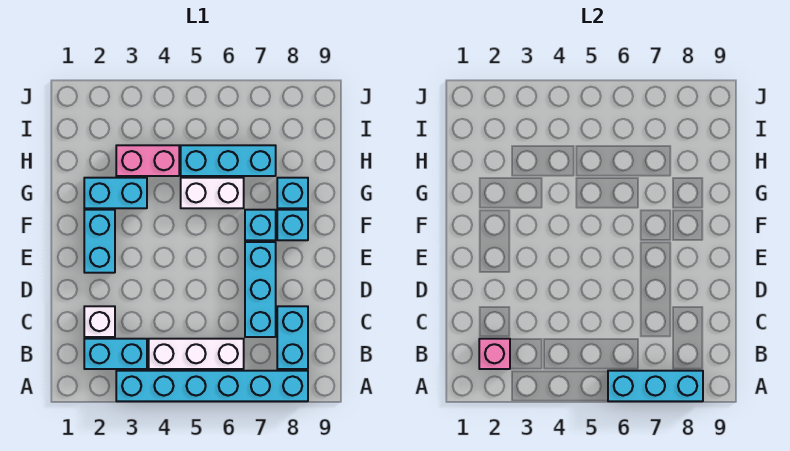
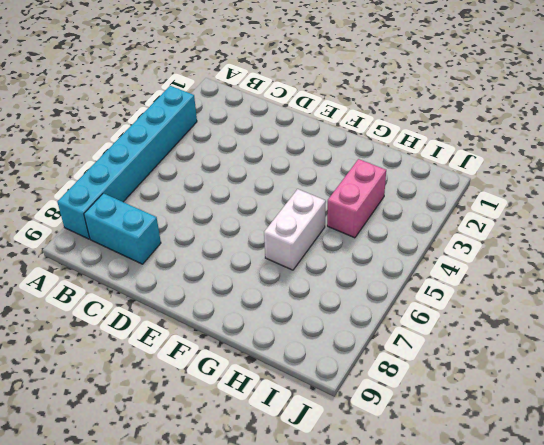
none -> cyan 1x2 brick [84,339,147,369]
none -> white 1x3 brick [149,339,244,369]
none -> white 1x1 brick [84,306,115,337]

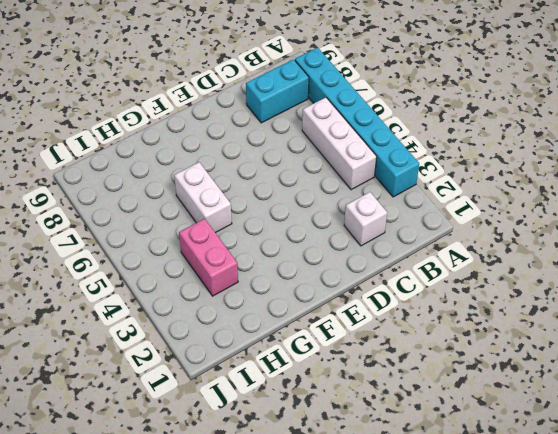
none -> cyan 1x2 brick [84,339,147,369]
none -> cyan 1x3 brick [245,242,276,337]
none -> cyan 1x2 brick [84,210,115,273]

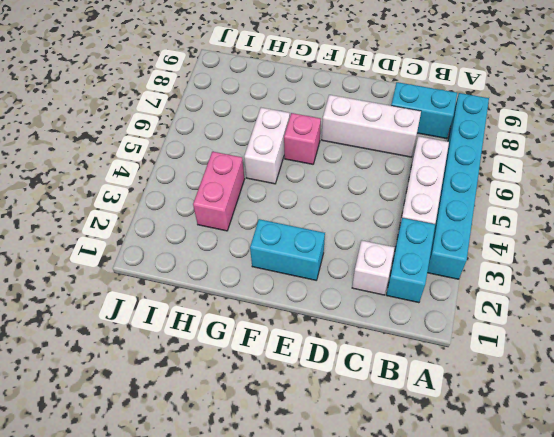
white 1x3 brick [322,95,421,157] -> cyan 1x3 brick [245,242,276,337]
pink 1x1 brick [284,113,321,164] -> pink 1x1 brick moved to [479,339,510,369]
none -> cyan 1x1 brick [245,210,276,240]
none -> cyan 1x1 brick [277,210,308,240]
none -> cyan 1x2 brick [84,178,147,208]

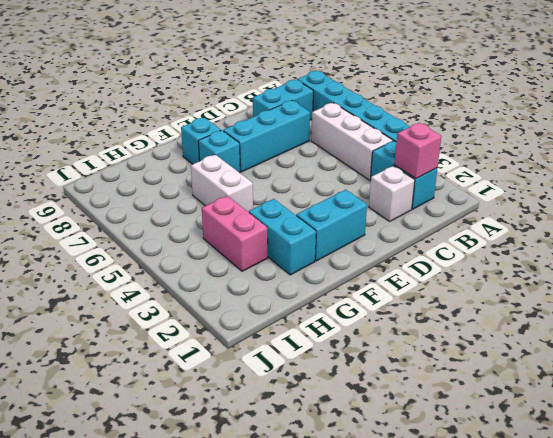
none -> cyan 1x1 brick [277,178,308,208]
none -> cyan 1x3 brick [181,145,276,176]
none -> cyan 1x3 brick [608,371,703,401]

